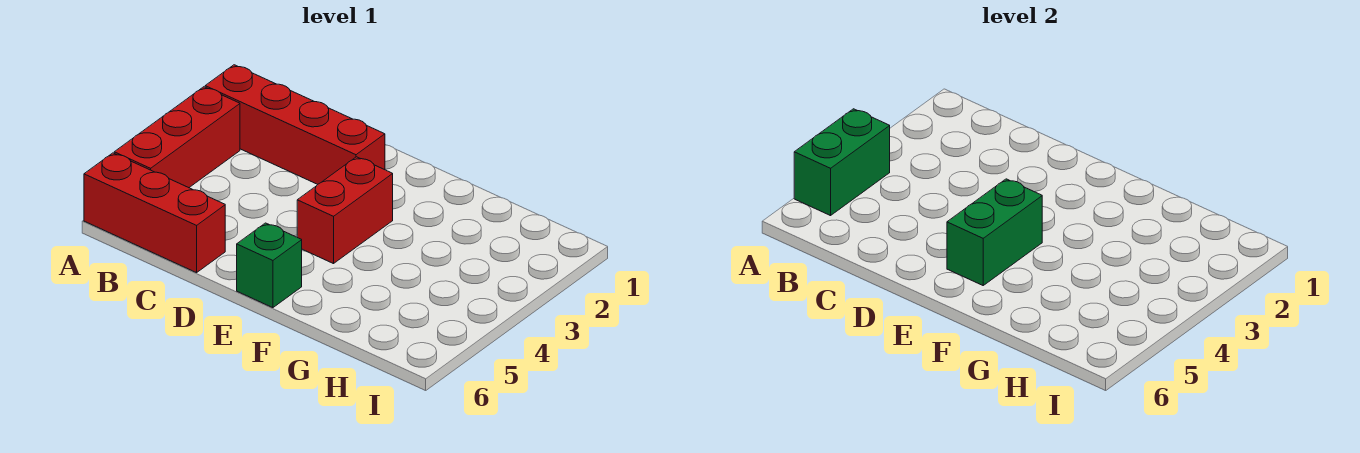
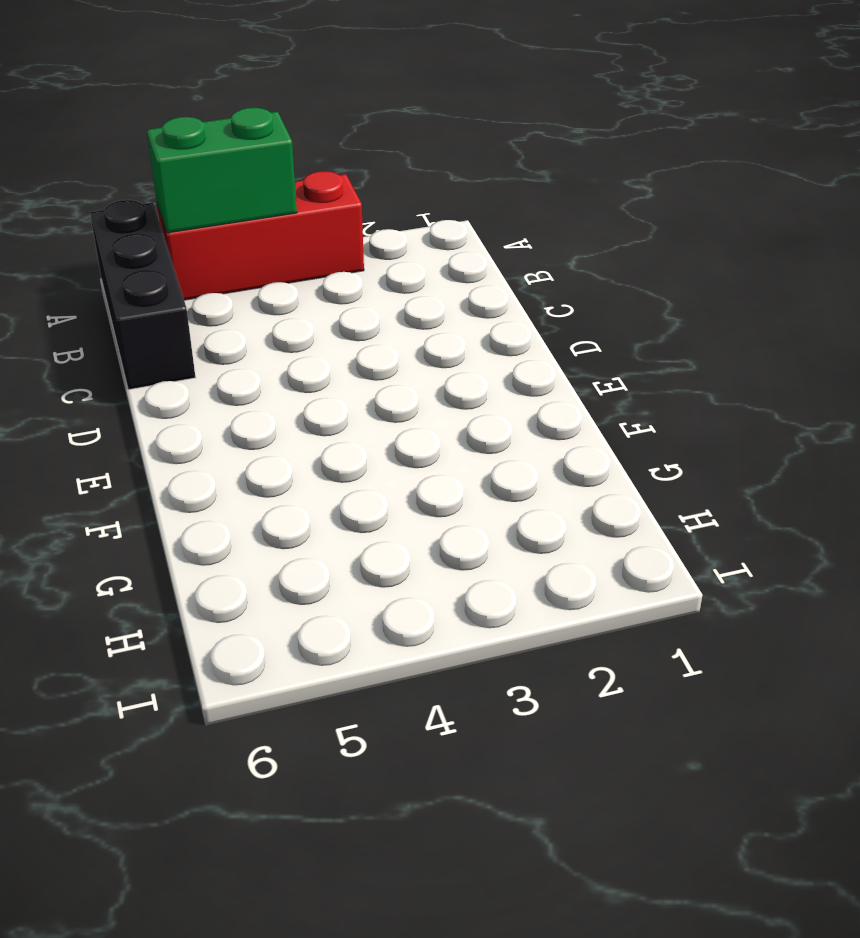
black 1x3 brick [90,200,196,390] -> red 1x3 brick [84,153,225,273]
none -> red 1x4 brick [205,65,385,184]
none -> red 1x2 brick [297,157,393,264]

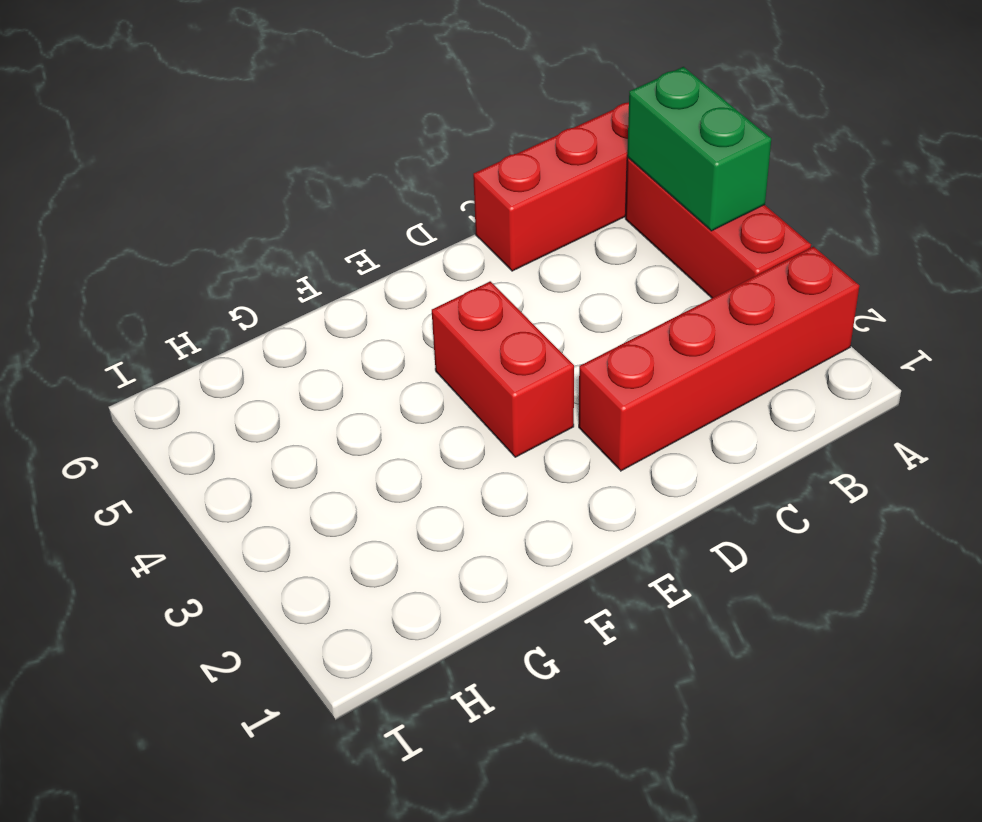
none -> green 1x1 brick [237,223,302,308]
none -> green 1x2 brick [947,179,1042,285]

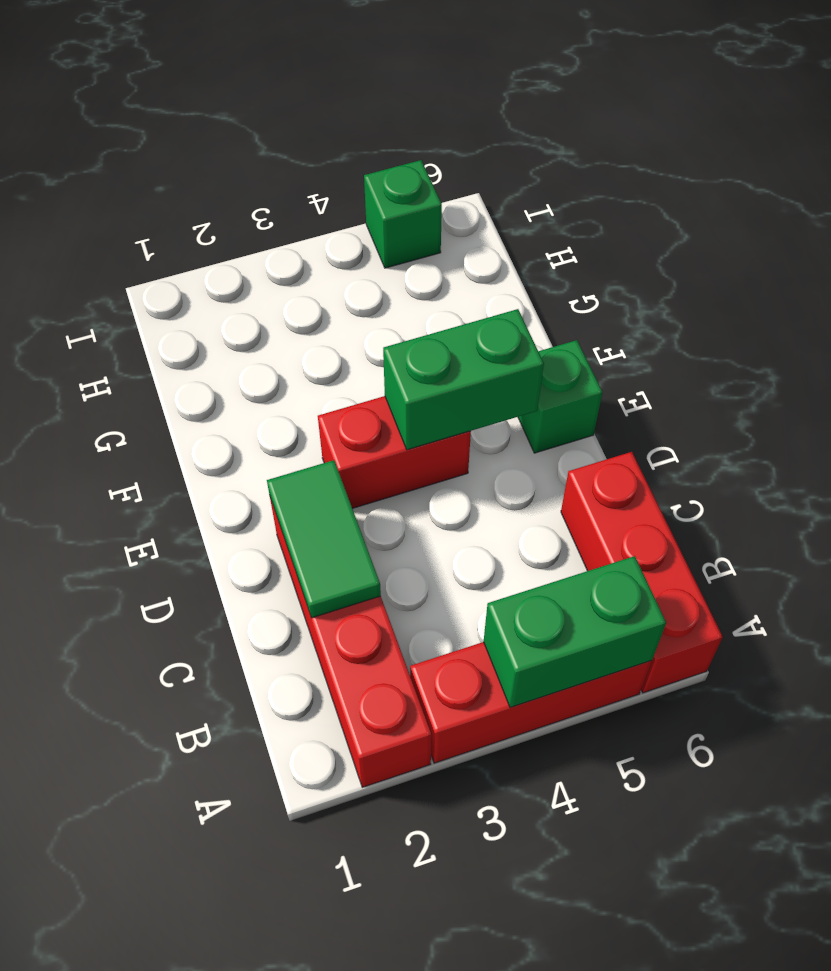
green 1x2 tile [267,460,381,618] -> none
green 1x1 brick [364,160,442,268] -> none

